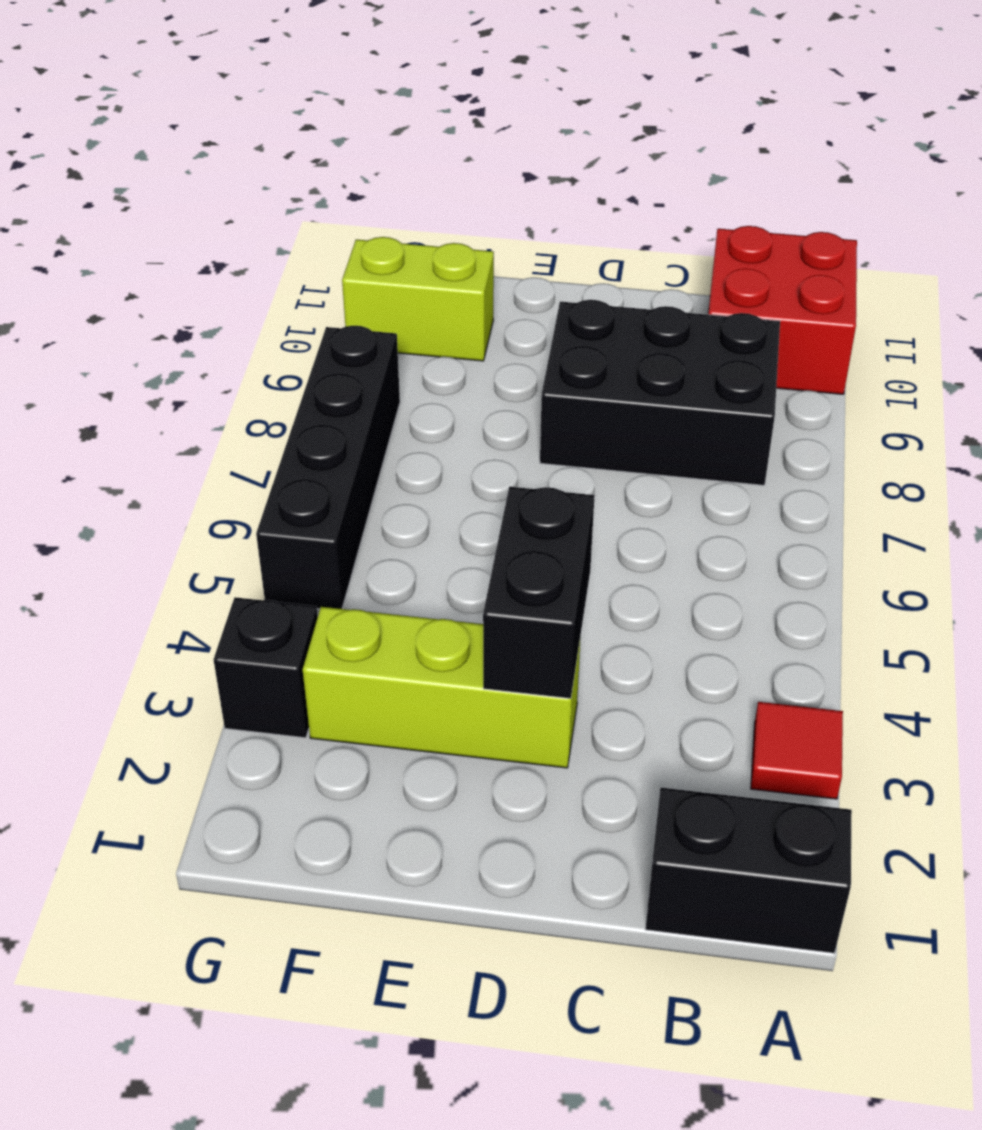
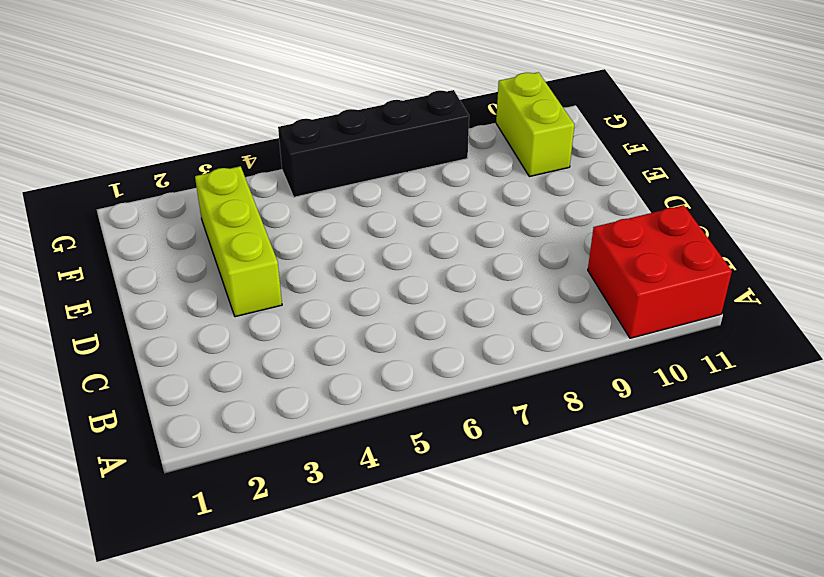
none -> black 1x2 brick [645,788,852,953]
none -> red 1x1 tile [751,702,843,799]

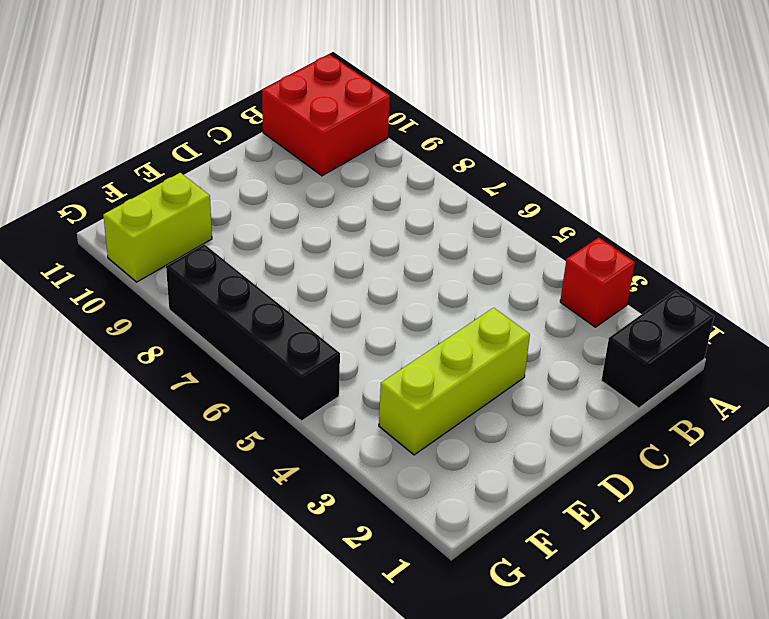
red 1x1 brick [560,238,635,327] -> red 1x1 tile [751,702,843,799]
none -> black 2x3 brick [540,300,780,485]
none -> black 1x1 brick [213,597,318,738]

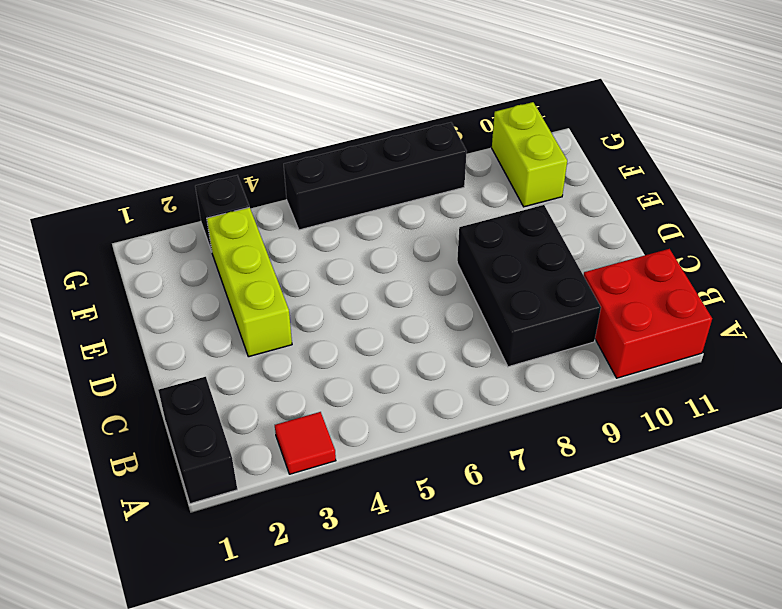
none -> black 1x2 brick [483,487,595,699]

